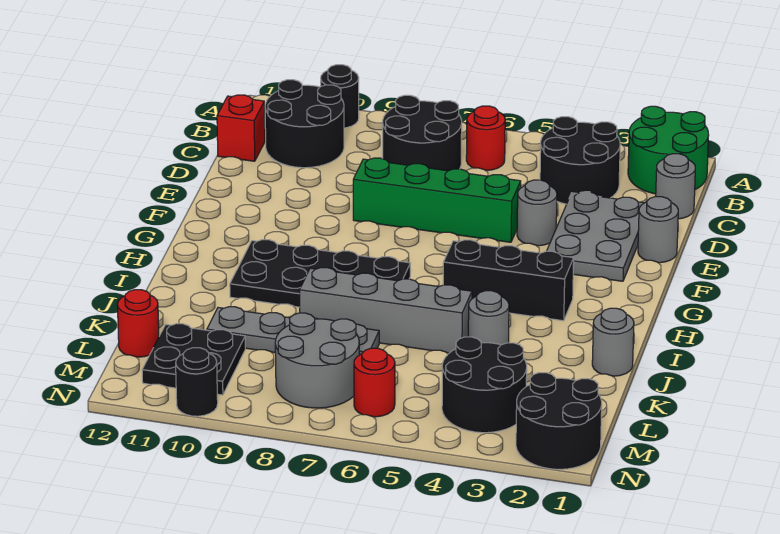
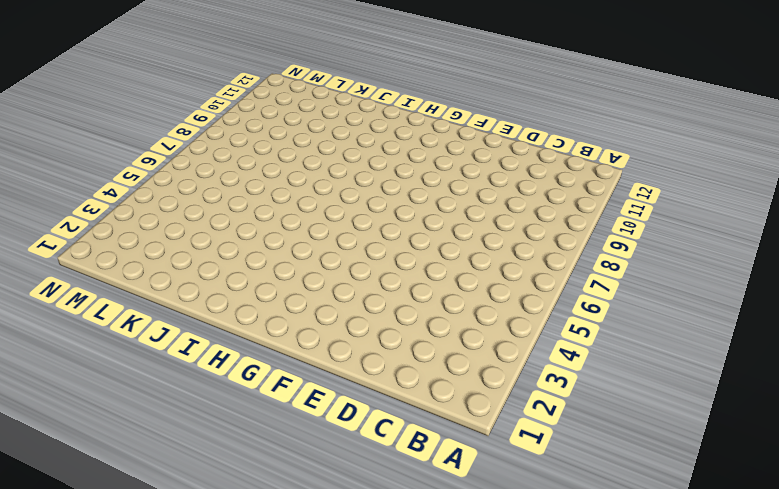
none -> green 2x2 round brick [628,106,709,194]
none -> black 1x1 round brick [321,65,359,128]
none -> black 2x2 round brick [540,117,620,204]

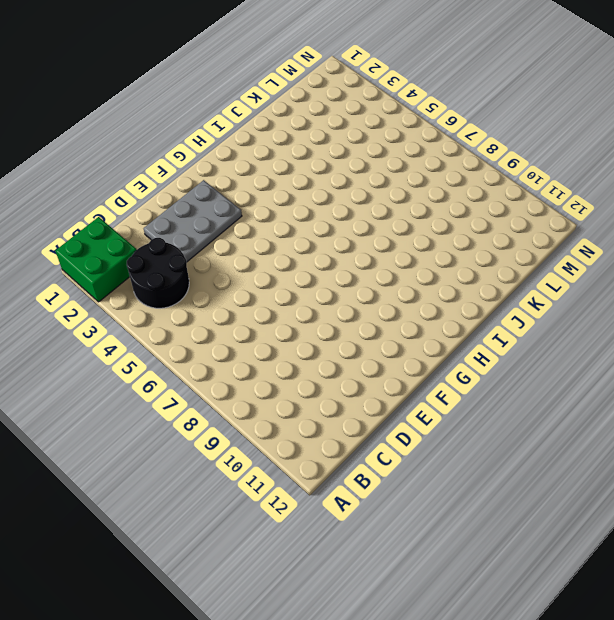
green 2x2 brick [55,217,136,302] -> green 2x2 round brick [628,106,709,194]
none -> black 1x1 round brick [321,65,359,128]
none -> red 1x1 round brick [466,106,505,170]
none -> black 2x2 round brick [383,95,462,171]

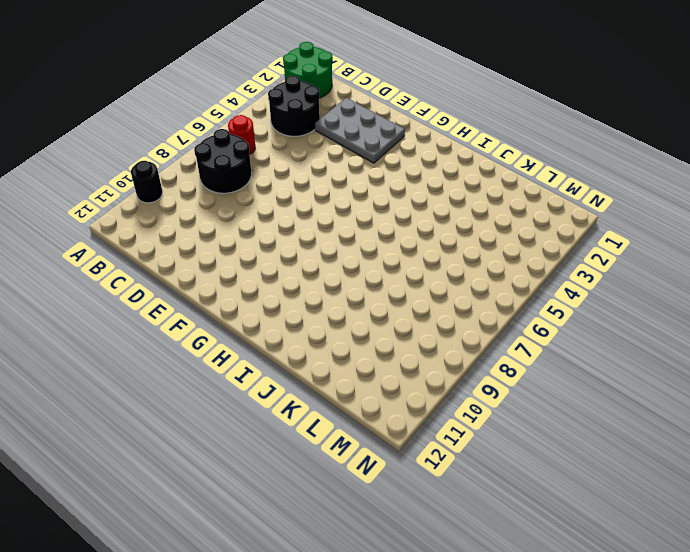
none -> black 2x2 round brick [265,80,344,168]
none -> grey 1x1 round brick [656,154,695,219]
none -> red 1x1 brick [217,95,265,161]

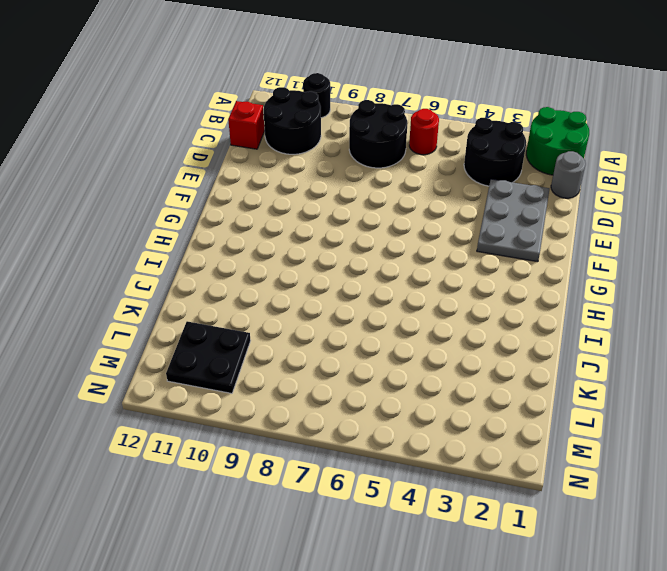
none -> grey 1x1 round brick [638,197,678,263]
none -> grey 1x1 round brick [517,180,557,246]
none -> green 1x4 brick [353,158,521,242]

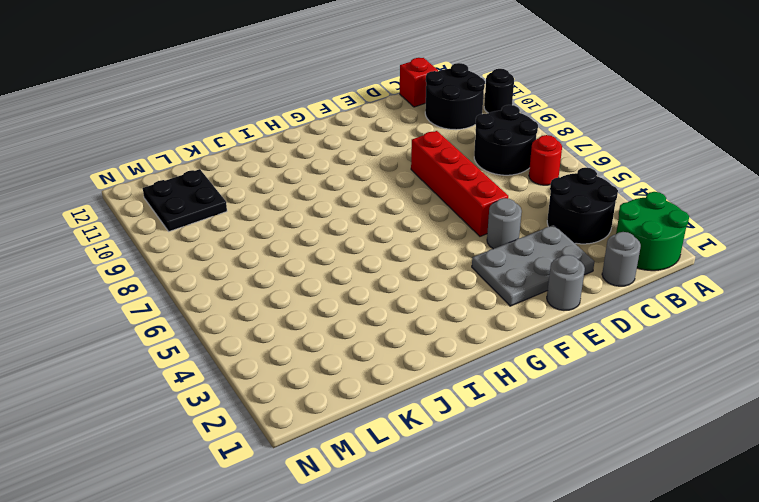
red 1x4 brick [411,131,508,236] -> green 1x4 brick [353,158,521,242]
none -> black 1x3 brick [443,240,574,321]
none -> black 2x4 plate [230,240,410,307]
none -> grey 1x1 round brick [592,308,634,376]

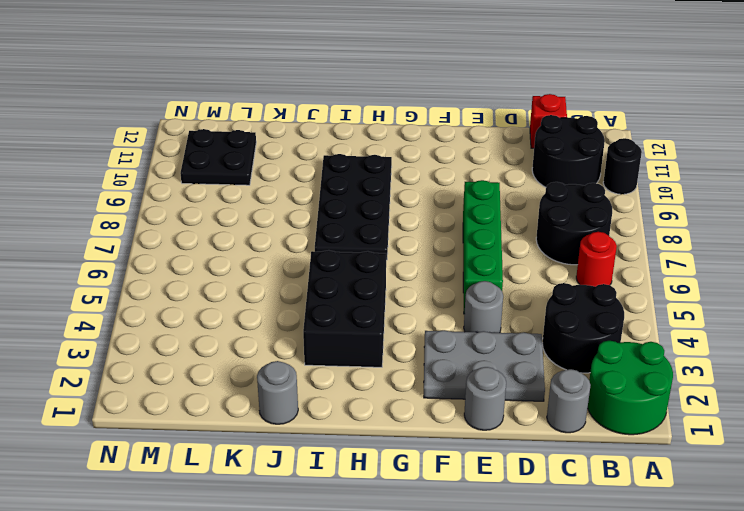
black 2x3 brick [303,250,386,367] -> black 1x3 brick [443,240,574,321]
none -> grey 1x1 round brick [468,291,509,345]
none -> grey 1x4 brick [300,268,472,353]
none -> grey 1x4 plate [207,307,379,355]

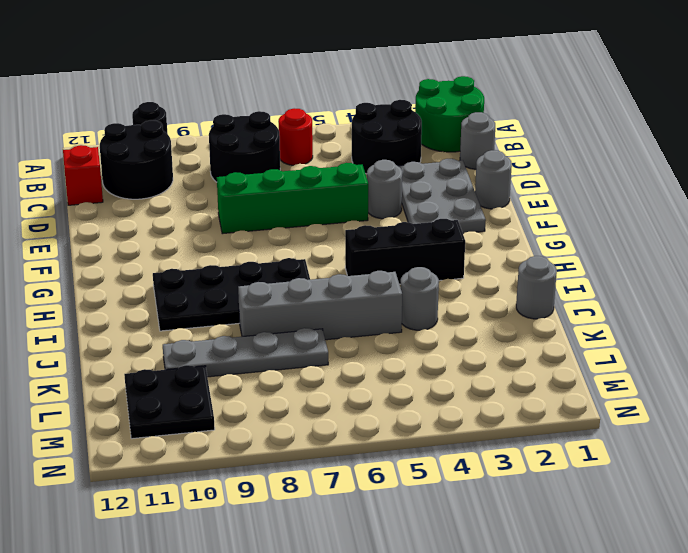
none -> black 2x2 round brick [442,337,527,433]
none -> grey 2x2 round brick [275,313,359,408]
none -> red 1x1 round brick [117,290,159,357]

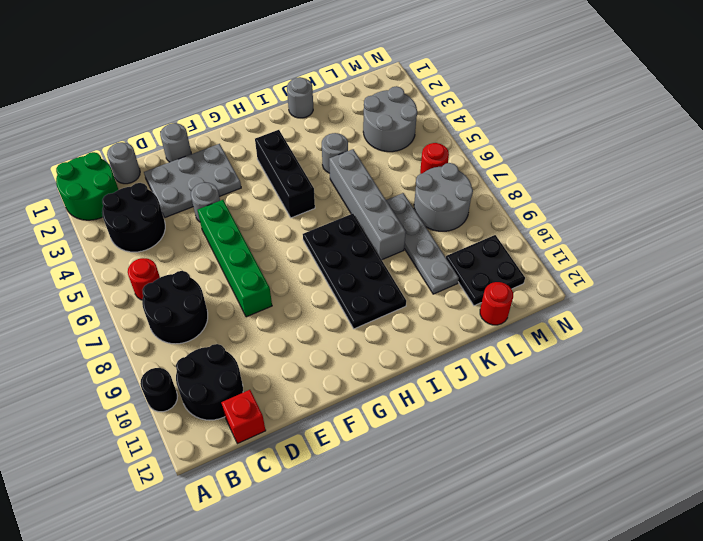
grey 2x2 round brick [363,86,417,152] -> black 2x2 round brick [442,337,527,433]
none -> black 2x2 round brick [516,373,602,469]
none -> black 1x1 round brick [176,348,218,416]

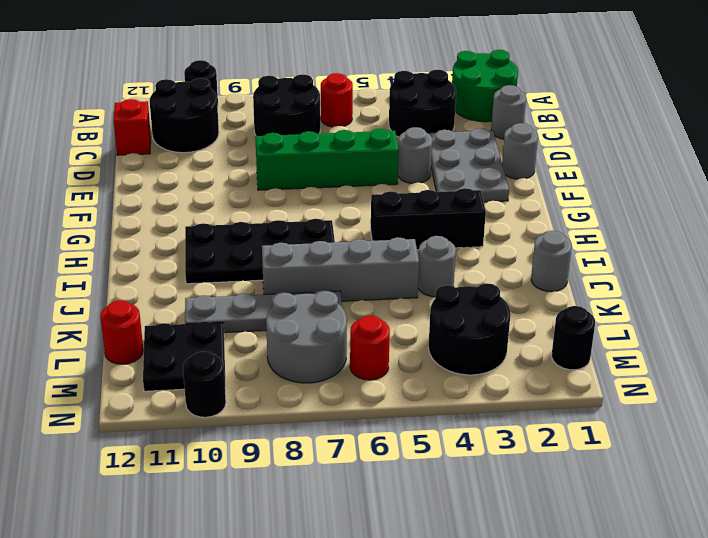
black 1x1 round brick [552,306,595,370] -> black 2x2 round brick [516,373,602,469]

